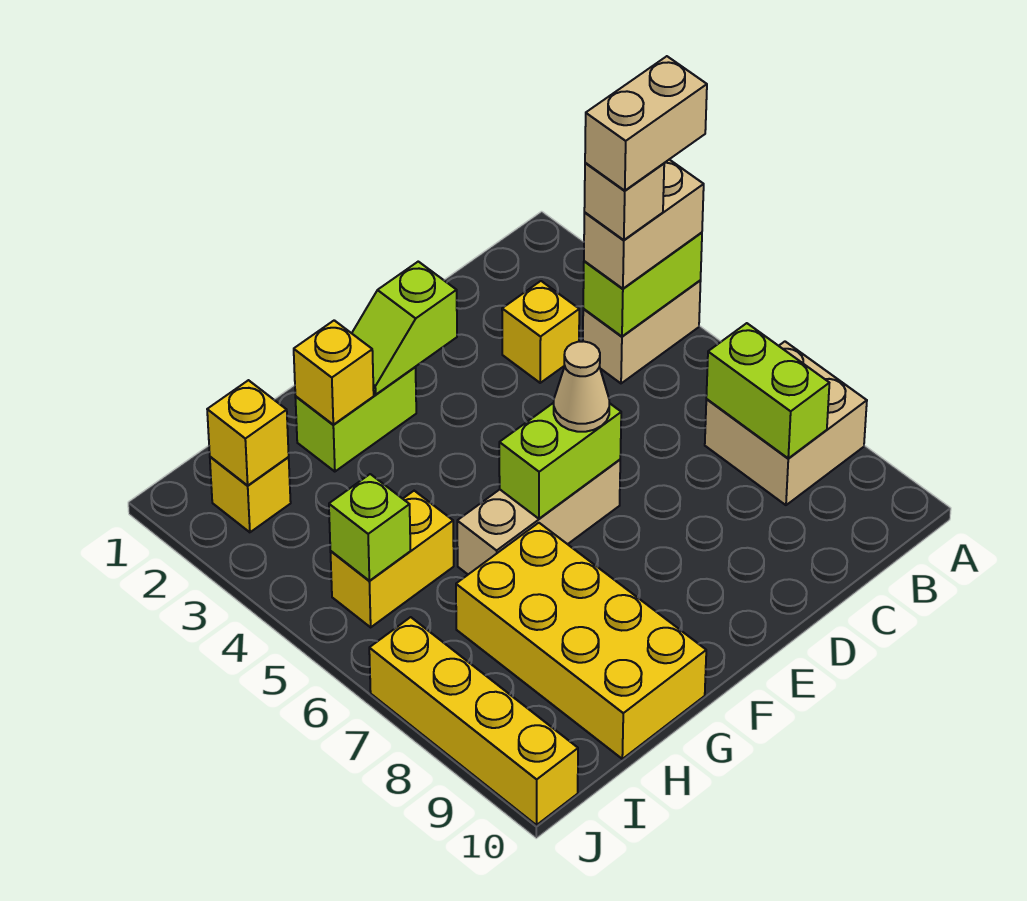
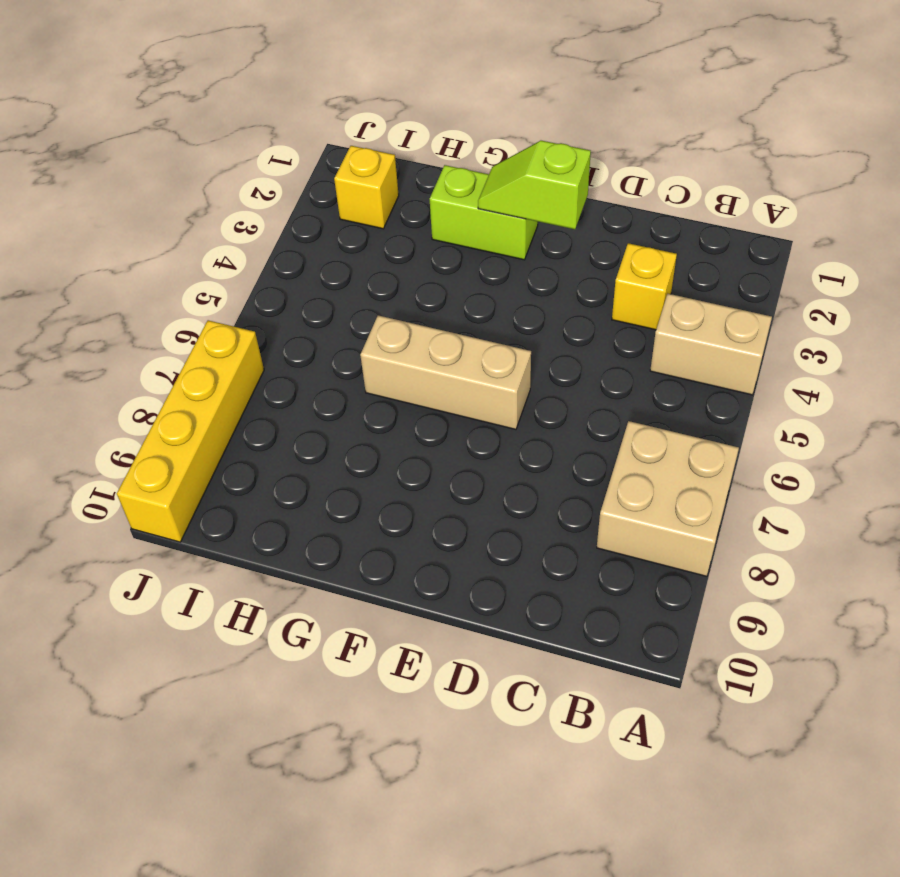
none -> yellow 2x4 brick [456,523,706,759]
none -> yellow 1x2 brick [330,491,454,627]
none -> lime 1x2 brick [583,233,702,336]

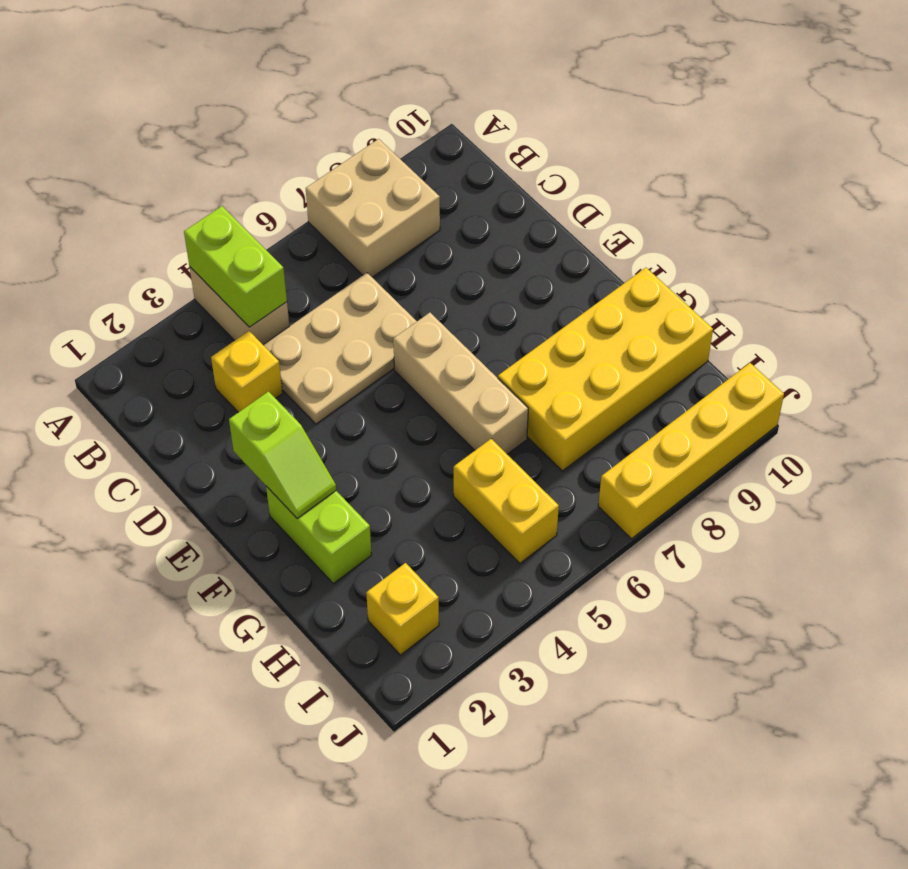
tan 2x3 plate [263,273,417,424] -> none
none -> lime 1x2 brick [706,323,829,459]
none -> lime 1x2 brick [499,403,621,519]
none -> yellow 1x1 brick [294,320,374,425]

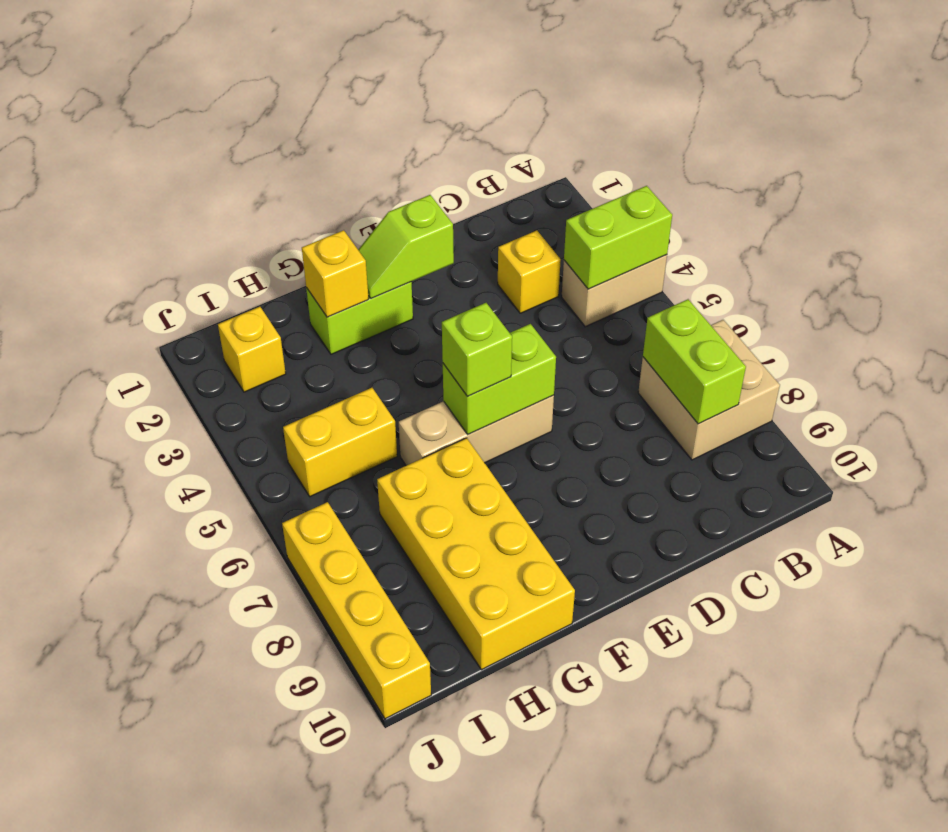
lime 1x1 brick [442,303,512,397] -> lime 1x1 brick moved to [329,474,410,581]
none -> yellow 1x1 brick [207,380,289,485]
none -> tan 1x2 brick [584,160,704,289]
none -> tan 1x1 cone [554,341,609,432]

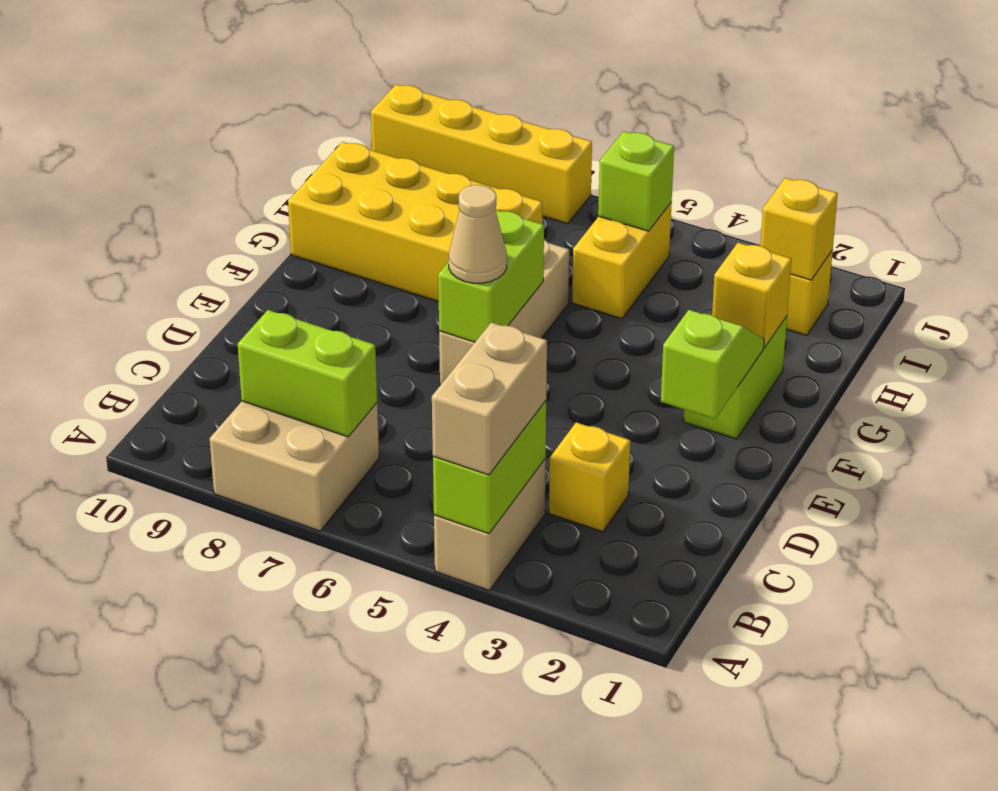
none -> tan 1x1 brick [584,163,664,240]
none -> tan 1x2 brick [585,56,707,191]

